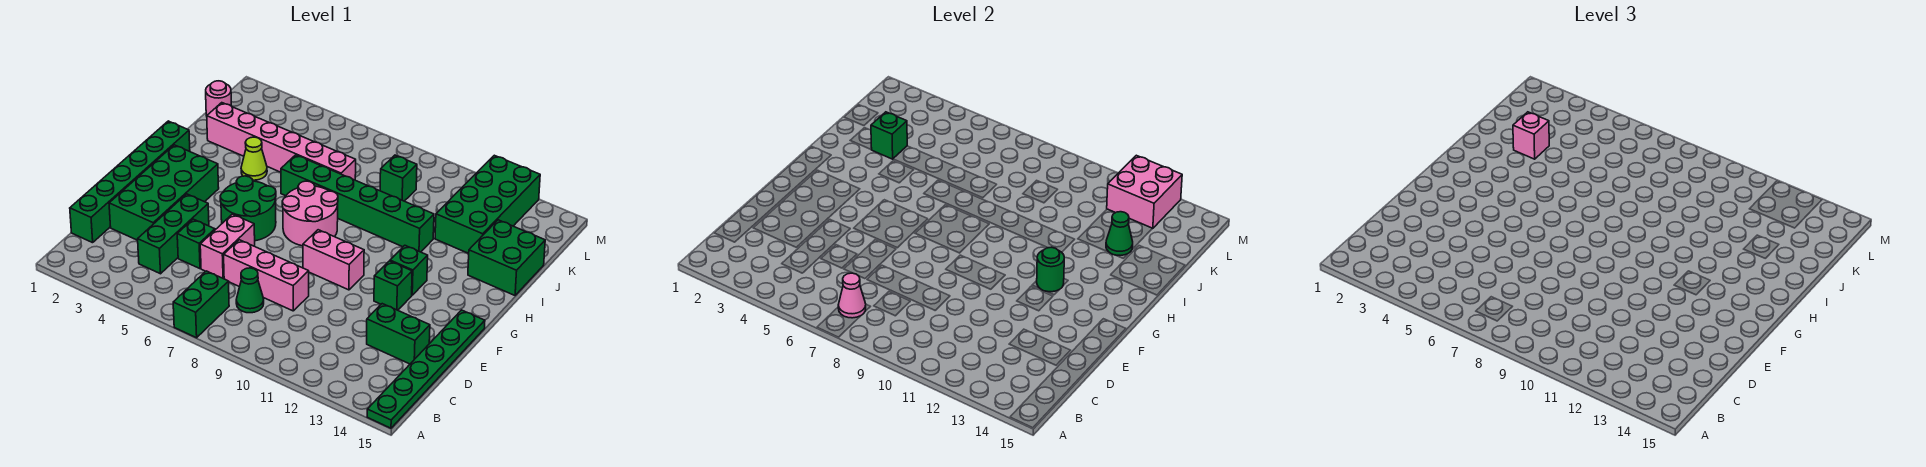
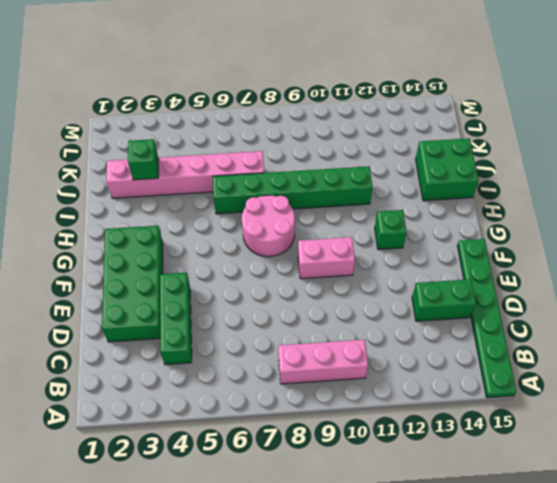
pink 1x3 brick [278,340,368,384] -> pink 1x3 brick moved to [224,240,309,311]
none -> green 1x2 brick [173,271,229,338]
none -> green 1x6 brick [70,121,190,243]
none -> green 1x1 cone [236,268,264,313]

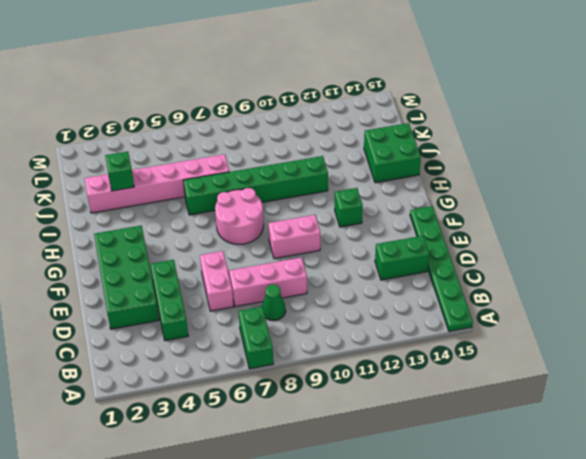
none -> green 1x6 brick [70,121,190,243]
none -> green 1x1 brick [177,219,215,269]
none -> green 2x2 round brick [220,176,276,241]

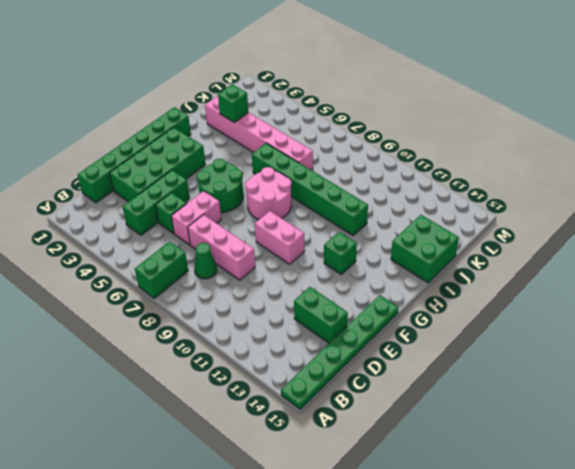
none -> green 1x1 brick [374,261,412,310]
none -> lime 1x1 cone [241,137,267,180]
none -> green 2x4 brick [435,155,540,254]

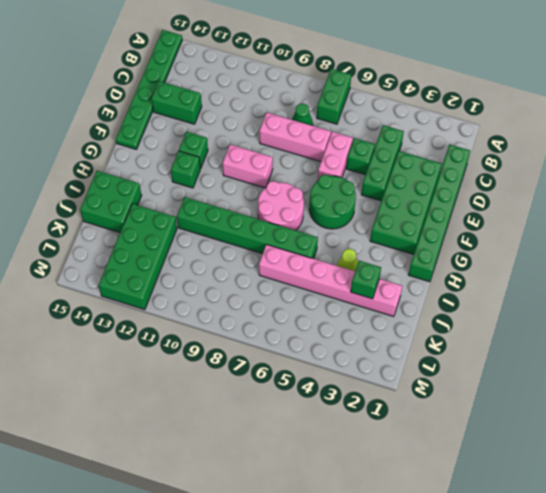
none -> pink 1x1 round brick [206,81,231,116]
none -> green 1x1 brick [380,155,417,201]
none -> pink 1x1 cone [838,273,866,318]

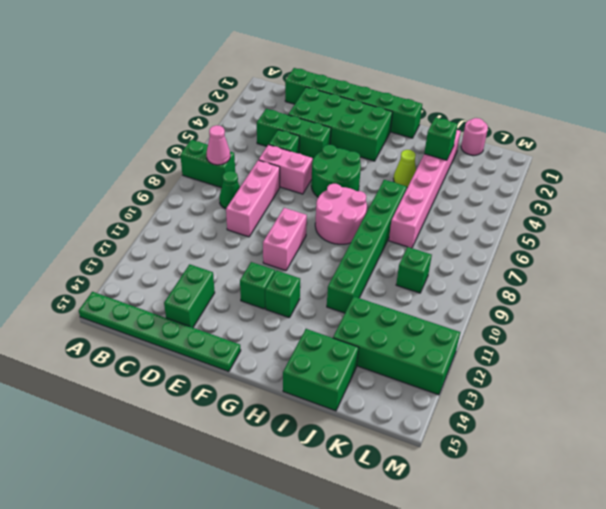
none -> green 1x1 round brick [1037,247,1064,292]
none -> green 1x1 cone [1106,212,1133,256]
none -> pink 2x2 brick [1107,155,1182,229]

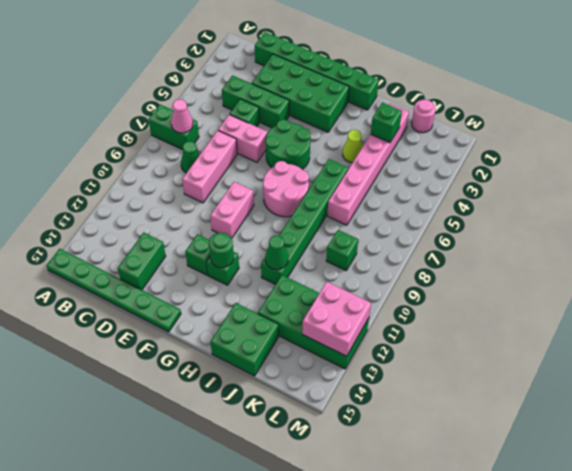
green 1x1 cone [265,235,288,270] -> green 1x1 cone moved to [1106,212,1133,256]
none -> pink 1x1 brick [1513,112,1549,159]

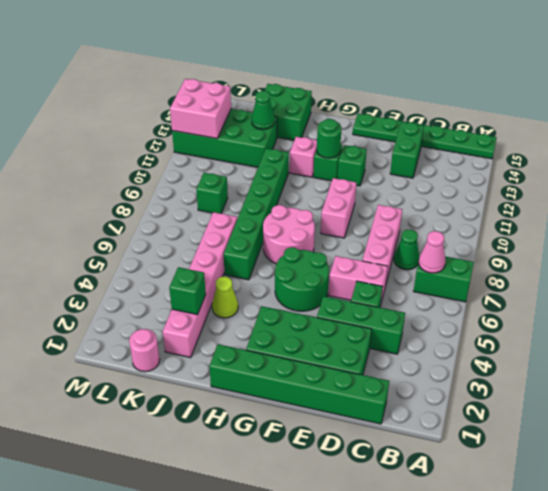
pink 1x1 brick [290,137,317,177] -> pink 1x1 brick moved to [1513,112,1549,159]

